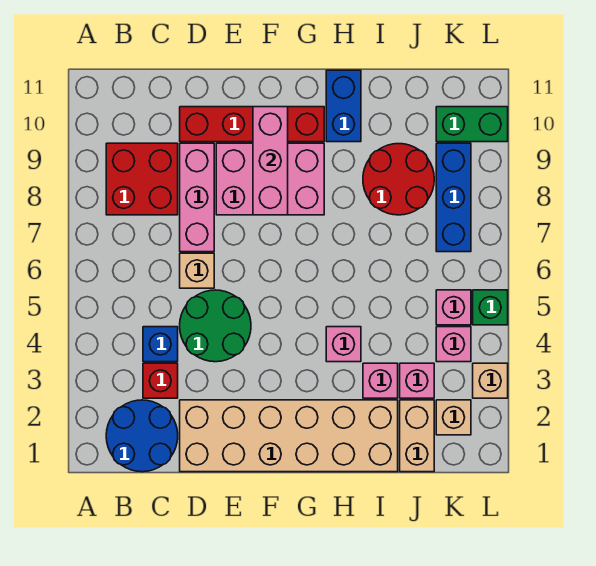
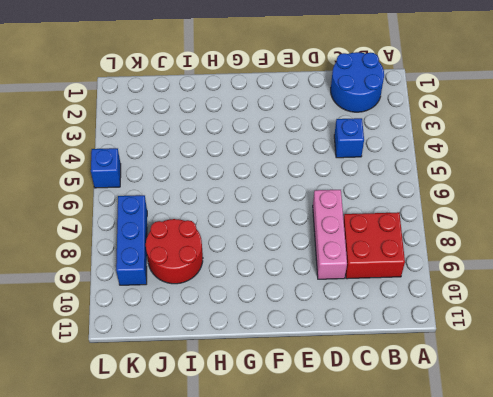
blue 1x1 brick [91,148,121,188] -> green 1x1 brick [473,290,508,325]
none -> red 1x1 brick [143,363,178,398]
none -> tan 2x6 brick [180,400,398,472]
none -> green 2x2 round brick [180,290,251,362]

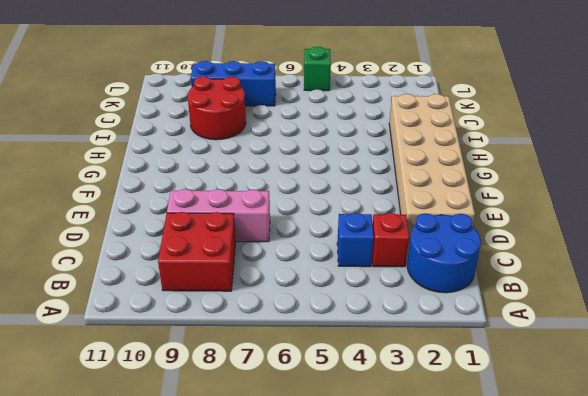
none -> green 2x2 round brick [180,290,251,362]
none -> tan 1x1 brick [180,253,214,288]
none -> red 1x4 brick [180,107,324,142]

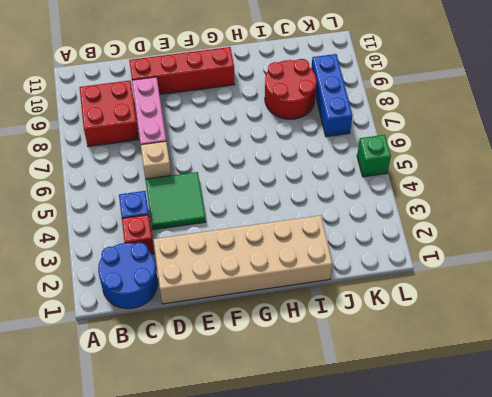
green 2x2 tile [145,172,206,230] -> green 2x2 round brick [180,290,251,362]
none -> pink 2x3 brick [216,143,324,215]
none -> pink 1x1 brick [326,327,361,362]
none -> blue 1x2 brick [326,70,361,142]

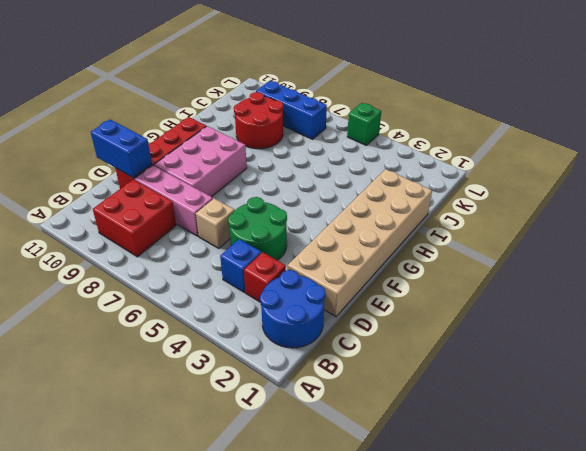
blue 1x2 brick [91,120,152,178] -> blue 1x2 brick moved to [326,70,361,142]
none -> pink 1x1 brick [326,327,361,362]
none -> pink 1x1 brick [363,363,398,398]
none -> tan 1x2 brick [400,400,434,472]

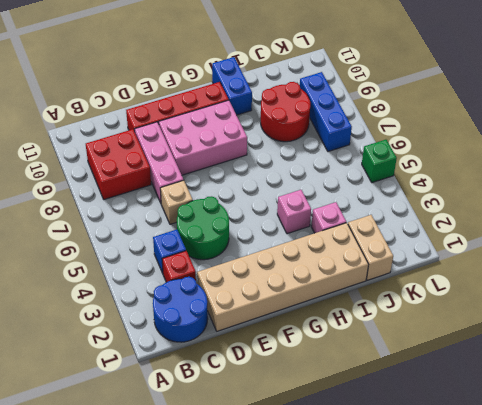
none -> pink 1x1 brick [400,363,434,398]
none -> tan 1x1 brick [436,400,471,435]
none -> pink 1x1 brick [436,327,471,362]

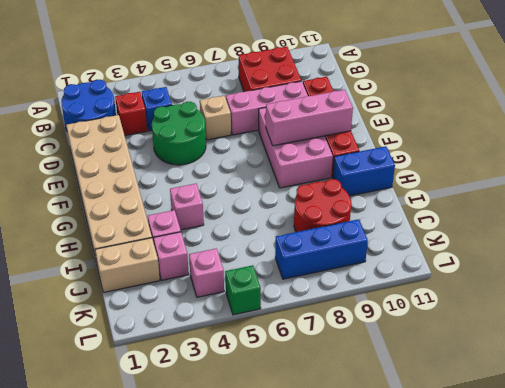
none -> tan 1x1 brick [436,400,471,435]
none -> pink 1x1 brick [436,290,471,325]
none -> green 1x2 brick [436,107,508,142]

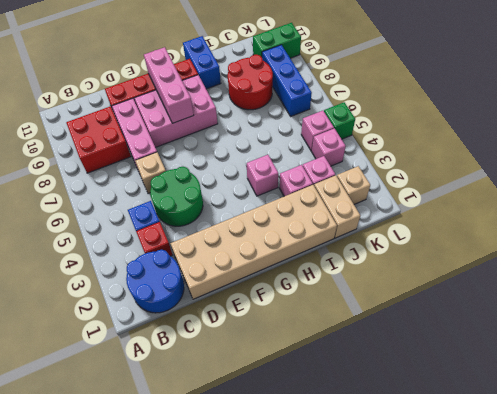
none -> tan 1x1 brick [473,363,508,398]

